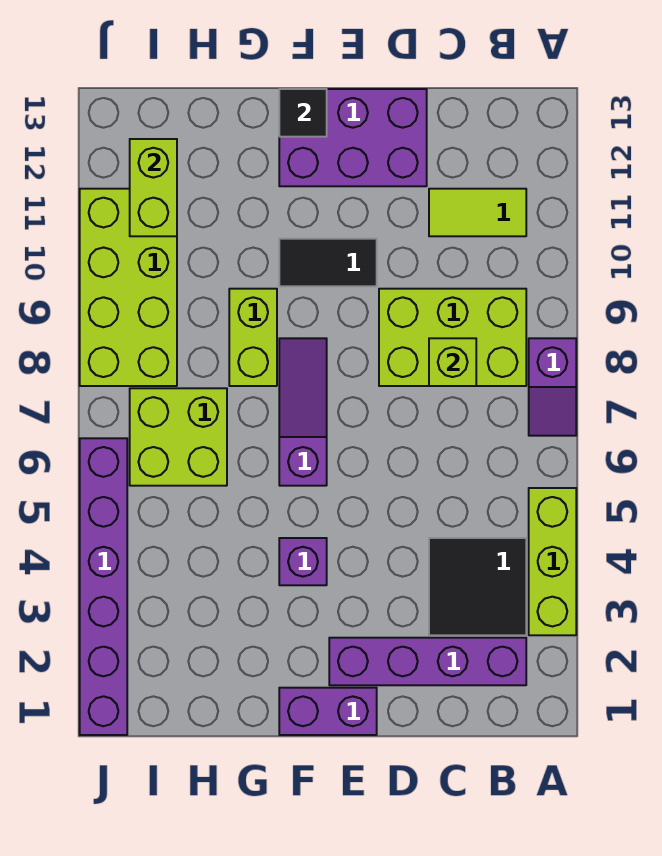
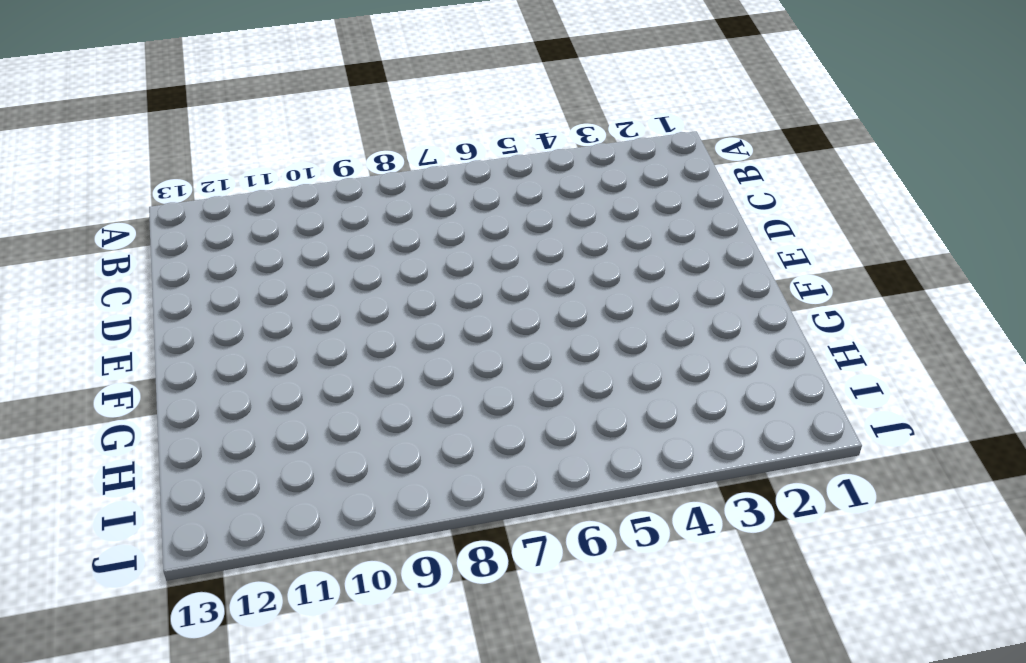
none -> lime 1x3 brick [529,488,576,635]
none -> purple 1x2 slope [529,338,576,436]
none -> purple 1x4 brick [329,638,526,685]

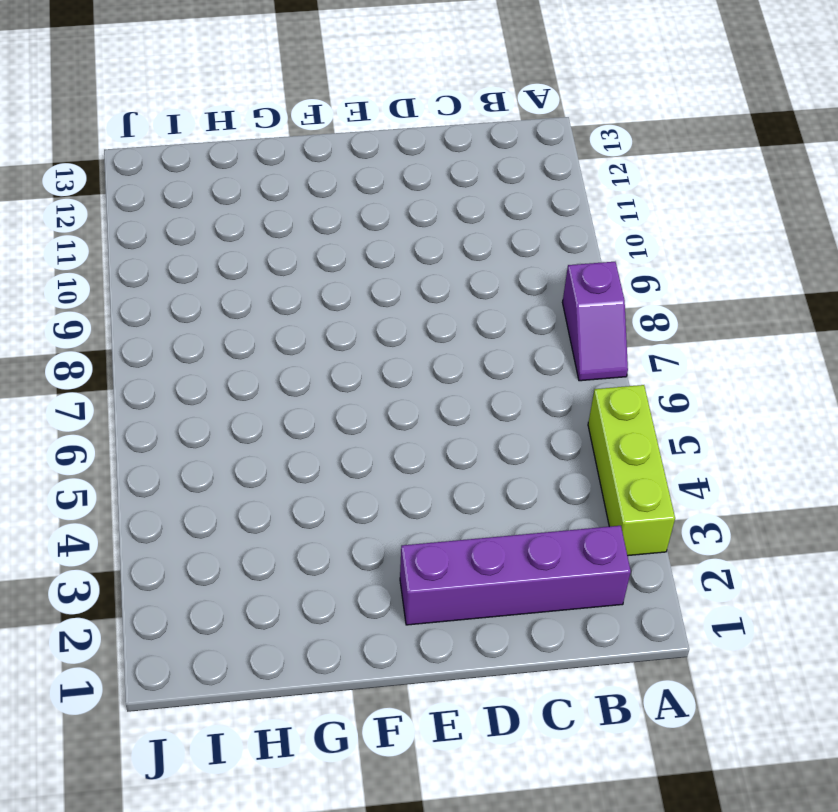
none -> black 2x2 tile [429,538,526,635]
none -> lime 2x3 brick [379,289,526,386]
none -> lime 1x2 tile [429,189,526,236]

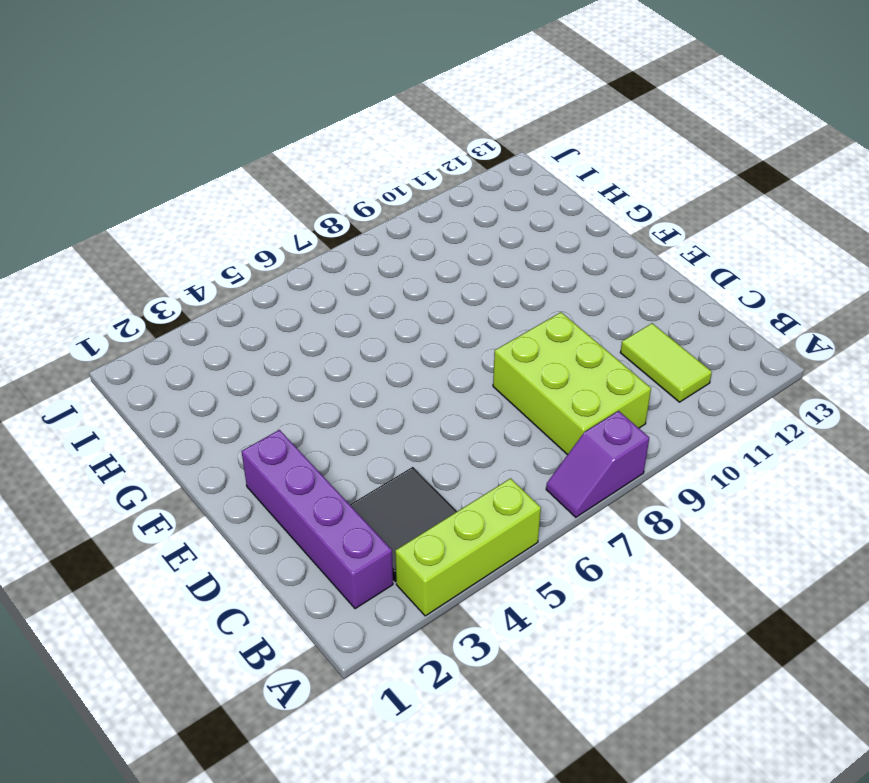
none -> purple 2x3 brick [279,89,427,186]
none -> purple 1x2 brick [279,688,377,735]
none -> black 1x2 tile [279,239,377,286]

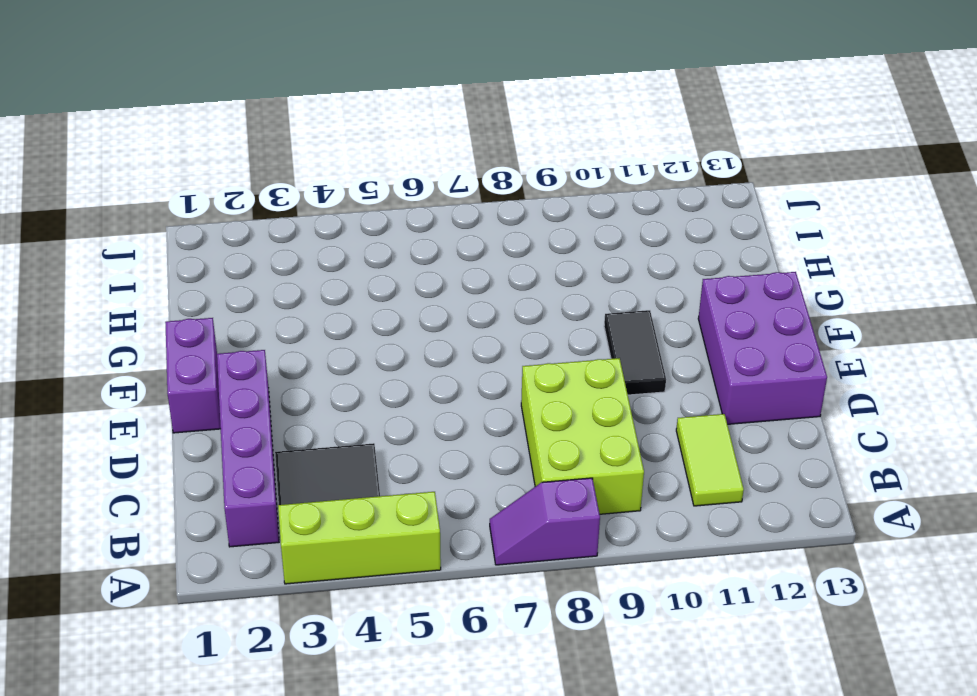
none -> purple 1x1 brick [279,538,327,585]
none -> purple 1x3 slope [279,338,327,486]
none -> lime 1x2 brick [229,289,277,386]

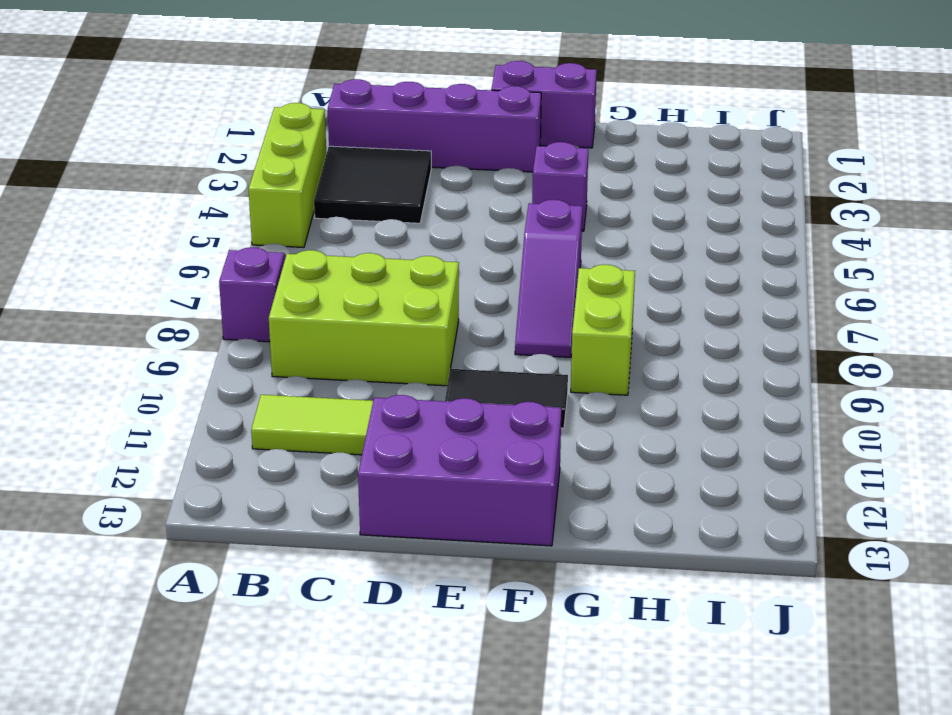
none -> lime 2x2 brick [130,388,227,486]
none -> lime 2x4 brick [80,189,177,386]
none -> purple 1x6 brick [80,438,127,735]

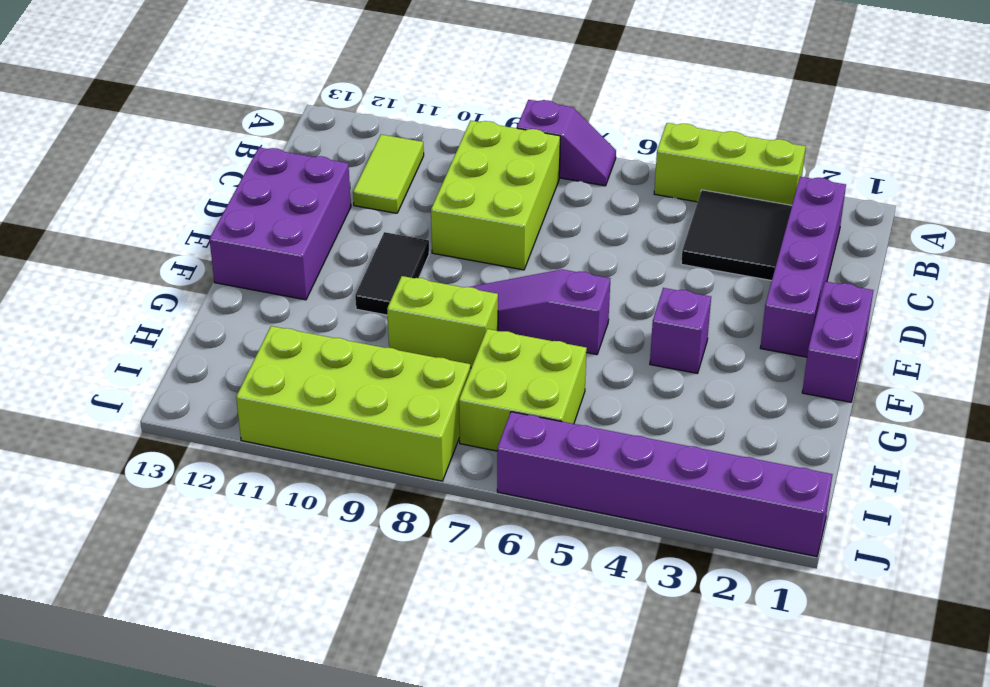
none -> lime 1x1 brick [429,338,476,386]
none -> black 1x1 tile [279,89,327,137]
none -> lime 1x2 brick [130,139,177,236]

